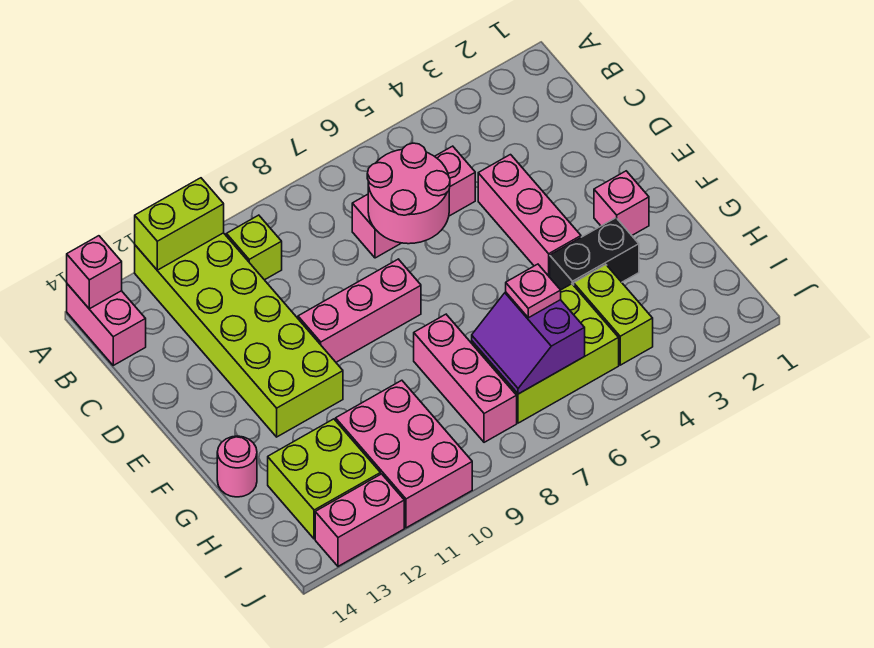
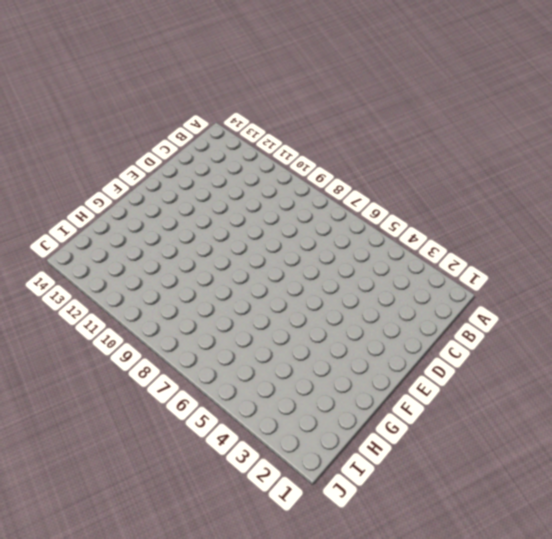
none -> lime 2x6 brick [135,233,343,437]
none -> pink 1x2 brick [67,284,146,365]
none -> lime 1x1 brick [226,215,282,280]

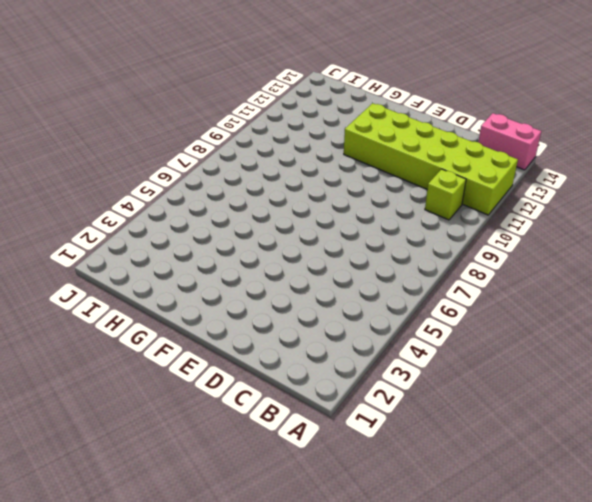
none -> pink 1x3 brick [352,146,475,258]
none -> pink 1x3 brick [478,155,581,277]
none -> pink 1x3 brick [298,259,421,362]

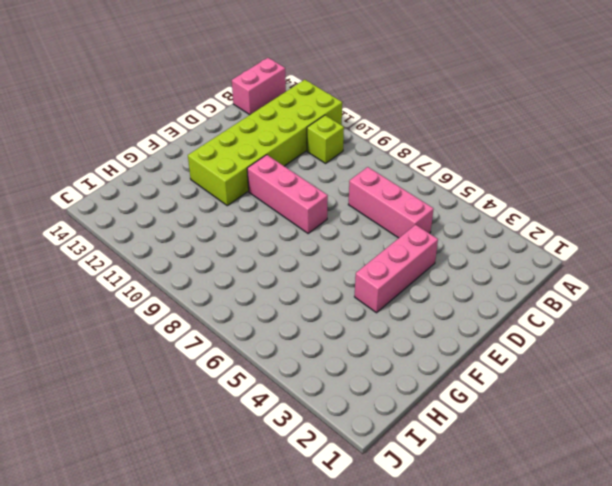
none -> pink 1x1 brick [594,171,649,235]
none -> black 1x2 brick [550,218,639,290]
none -> pink 1x3 brick [414,314,517,442]

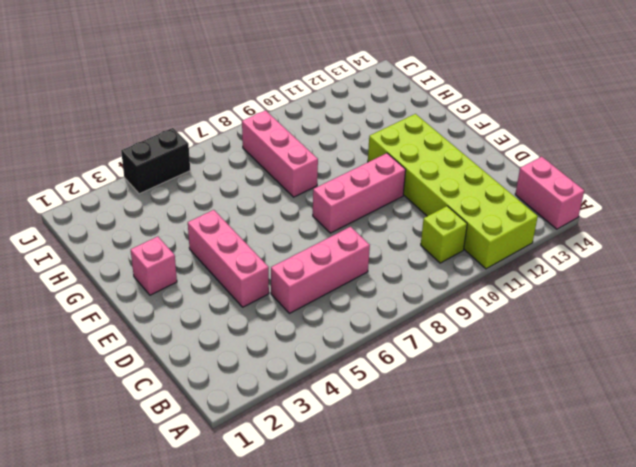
black 1x2 brick [121,128,190,194] -> black 1x2 brick moved to [550,218,639,290]
none -> pink 1x1 round brick [217,436,257,497]
none -> lime 1x2 brick [574,265,653,365]
none -> lime 2x3 brick [472,284,619,423]

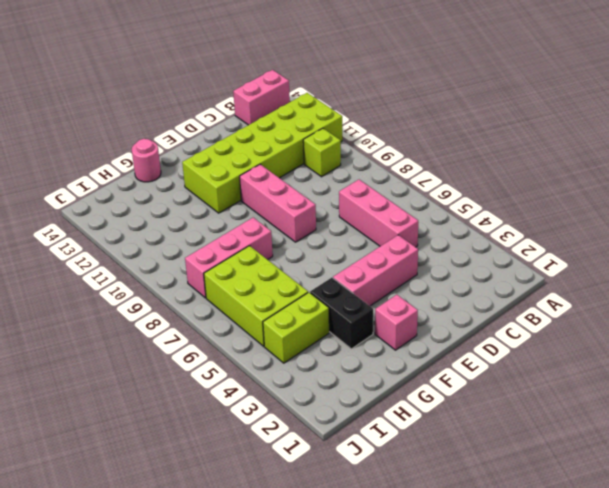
none -> pink 2x3 brick [336,380,472,528]
none -> lime 2x2 brick [268,419,381,539]
none -> pink 1x2 brick [315,474,404,566]

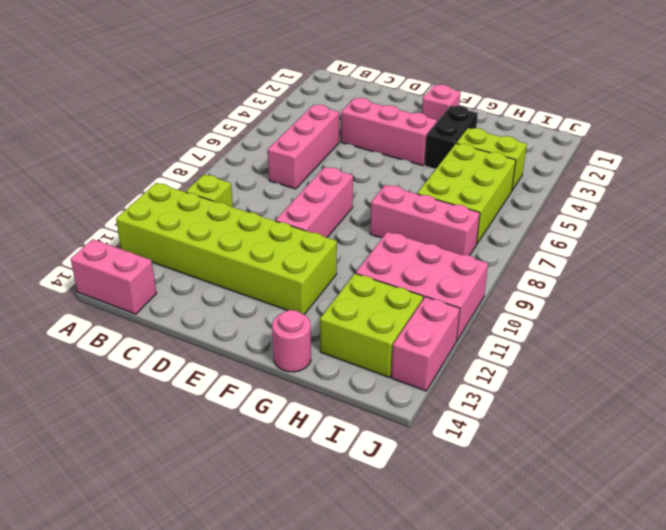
none -> lime 1x2 brick [135,178,224,270]
none -> pink 1x1 brick [67,236,122,309]
none -> pink 2x2 round brick [367,143,450,244]

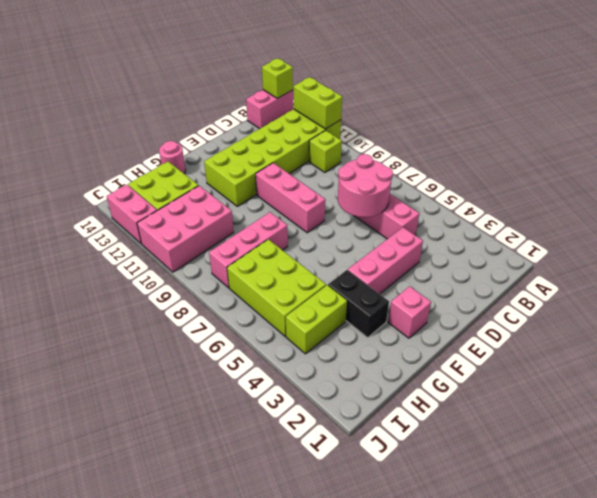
lime 1x1 brick [262,58,293,98] -> pink 1x1 brick [67,236,122,309]
none -> purple 2x2 slope [472,292,585,394]
none -> pink 1x1 plate [506,264,561,318]

